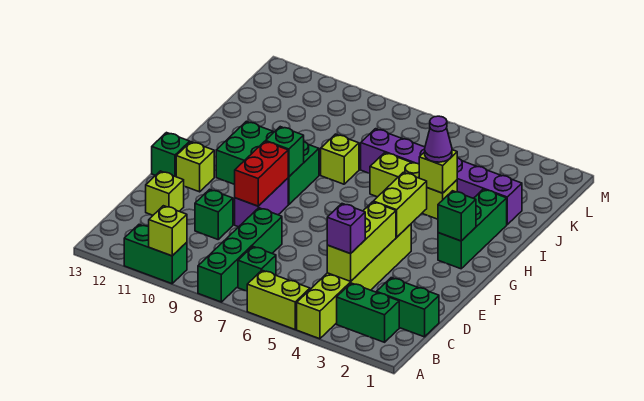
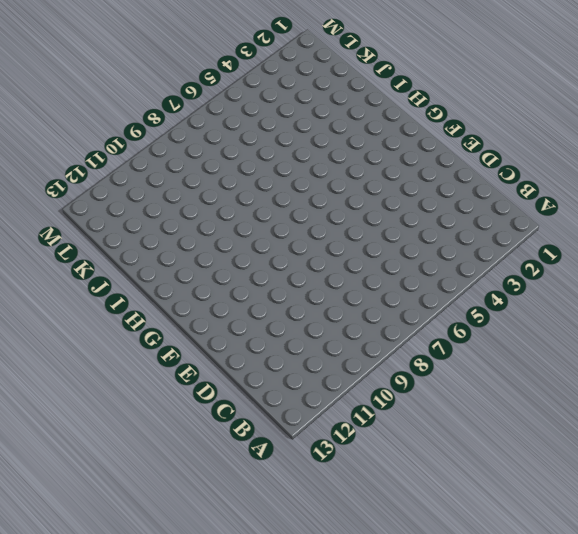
none -> lime 1x6 brick [297,224,411,339]
none -> lime 1x2 brick [247,270,310,329]
none -> green 1x4 brick [198,208,282,302]

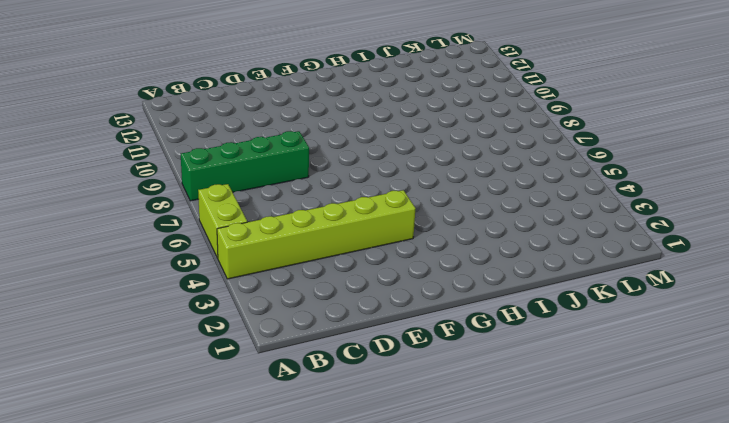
none -> green 1x2 brick [124,225,187,284]
none -> green 1x2 brick [337,283,399,342]
none -> green 1x1 brick [238,246,276,291]

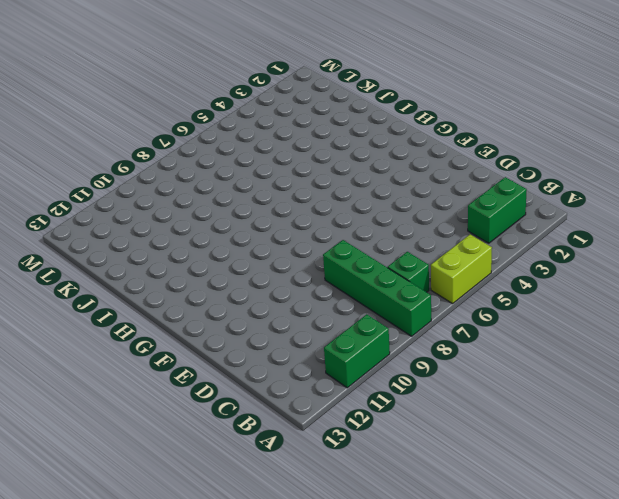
none -> lime 1x6 brick [297,224,411,339]
none -> green 1x2 brick [377,278,439,337]
none -> green 1x1 brick [195,189,233,239]

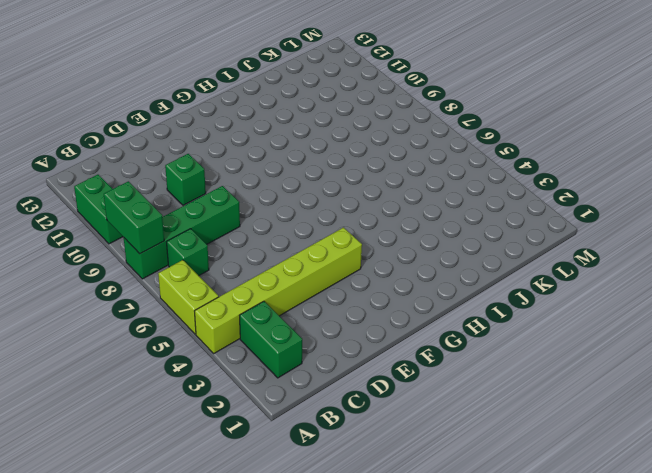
green 1x2 brick [104,181,164,254] -> green 1x2 brick moved to [377,278,439,337]
none -> lime 1x1 brick [146,171,184,215]
none -> purple 1x2 brick [235,178,288,227]
none -> lime 1x1 brick [176,142,214,192]

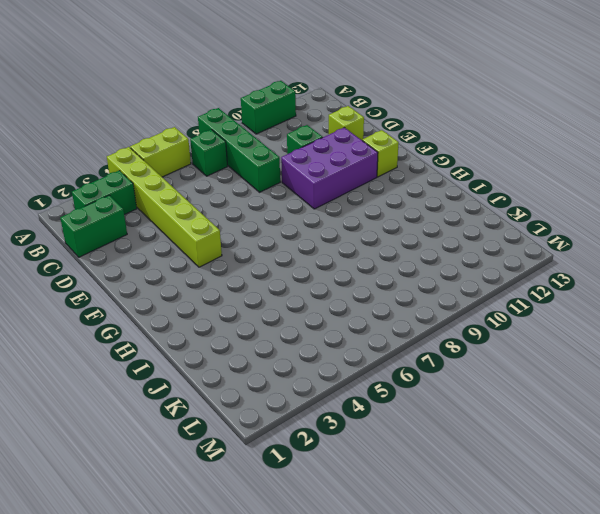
purple 2x3 brick [281,127,378,209] -> purple 1x2 brick [235,178,288,227]
none -> green 1x1 brick [152,133,190,177]
none -> green 1x3 brick [438,189,507,269]
none -> green 2x3 brick [216,121,319,205]

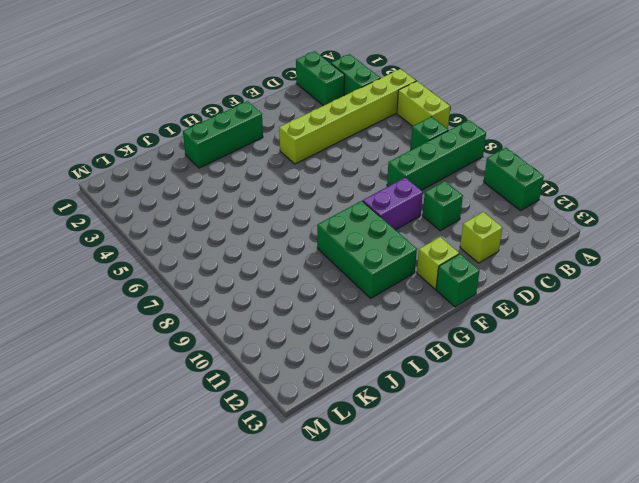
none -> lime 1x3 brick [370,153,457,219]
none -> lime 1x1 brick [321,134,359,184]
none -> purple 1x6 brick [361,129,522,224]

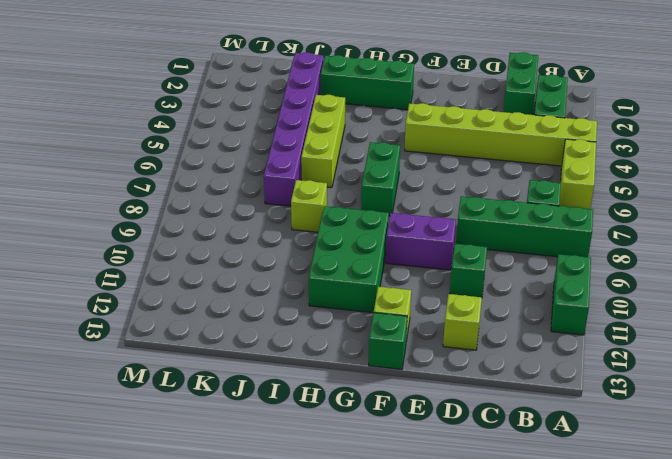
green 1x2 brick [361,142,400,216] -> none
none -> lime 1x1 brick [149,206,187,256]
none -> lime 1x3 brick [327,202,396,281]
none -> red 1x2 brick [235,141,288,206]

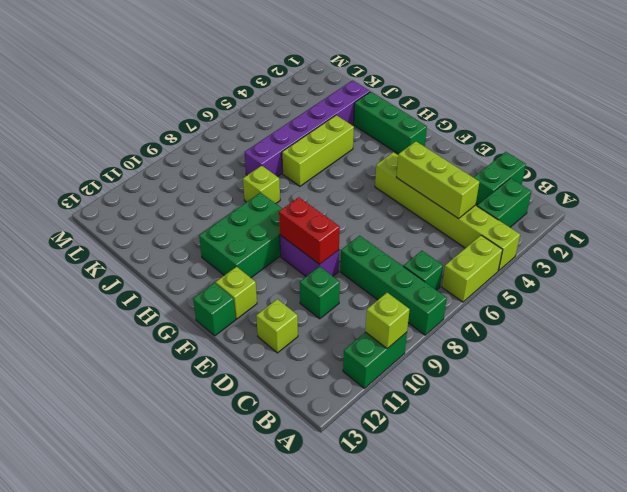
none -> lime 1x2 brick [373,172,427,237]
none -> green 1x1 brick [438,191,476,241]
none -> green 1x1 brick [266,127,304,177]

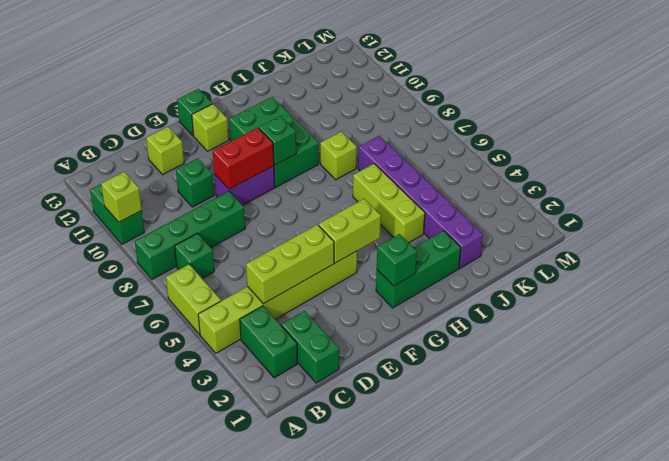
none -> lime 1x1 brick [419,150,457,193]
none -> purple 1x1 brick [327,204,365,254]
none -> purple 1x1 cone [425,116,452,162]

